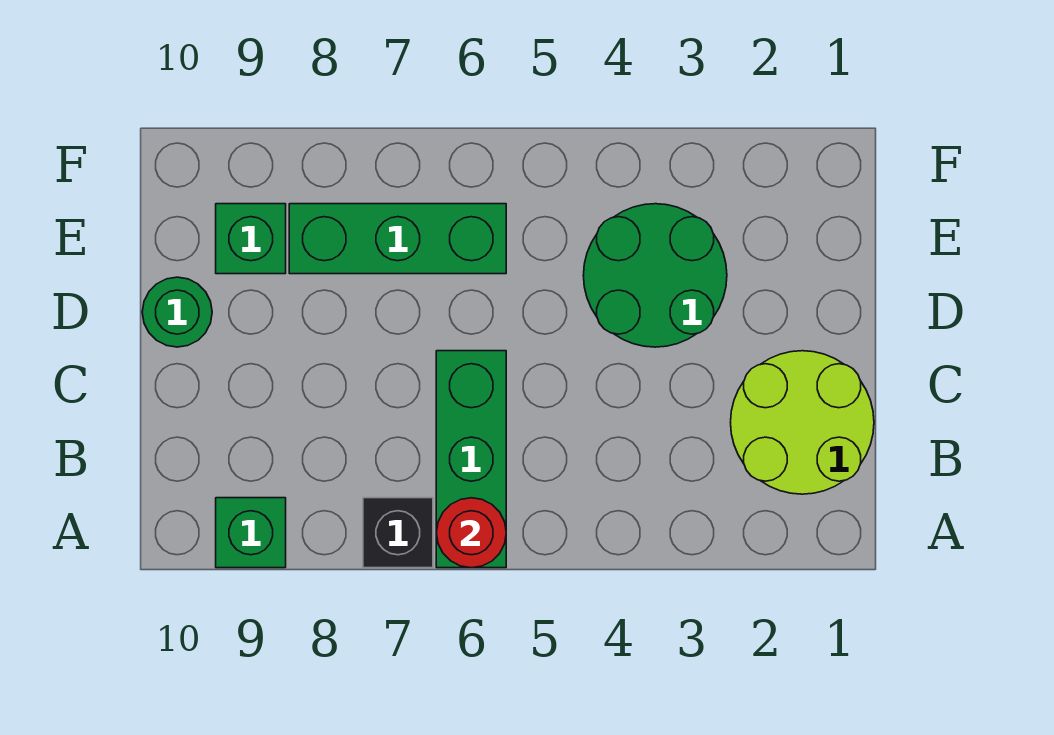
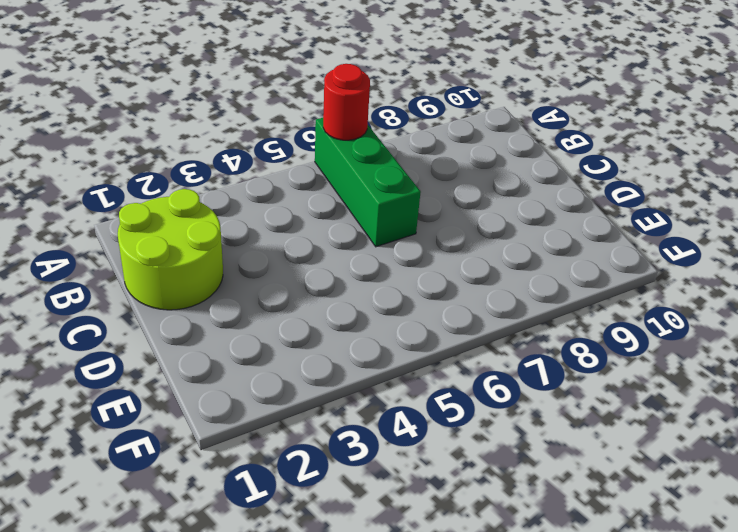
none -> black 1x1 brick [363,498,433,568]
none -> green 1x1 brick [216,498,286,568]

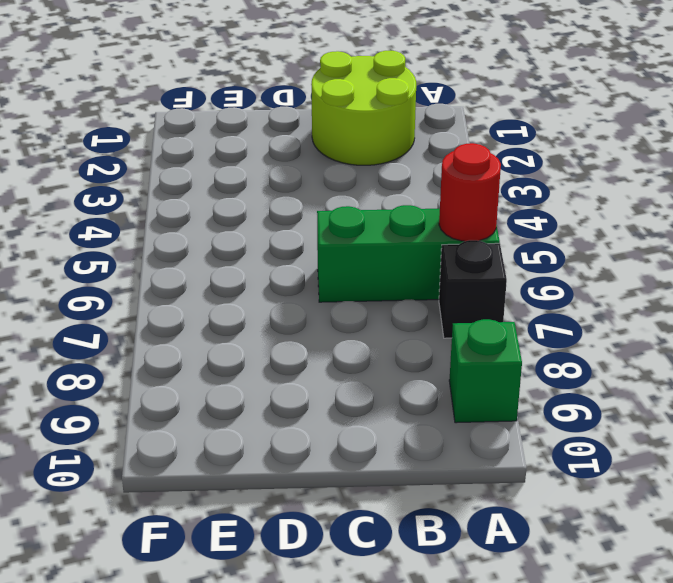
none -> green 2x2 round brick [583,204,727,347]
none -> green 1x1 round brick [142,277,212,347]

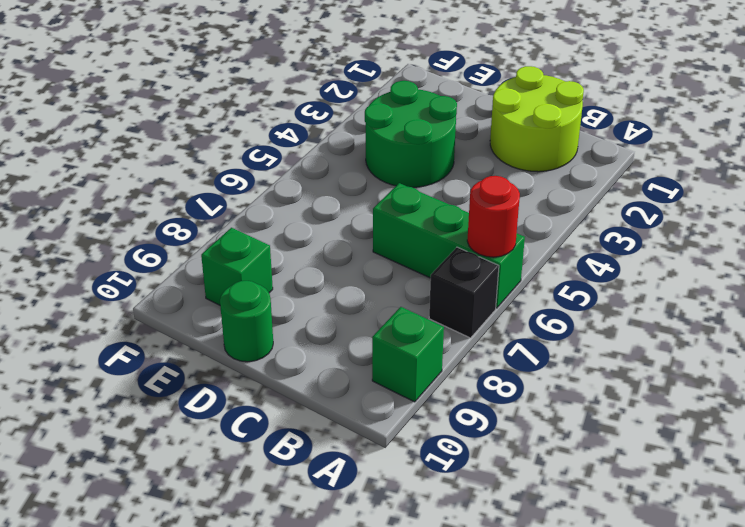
none -> green 1x3 brick [289,204,506,274]

